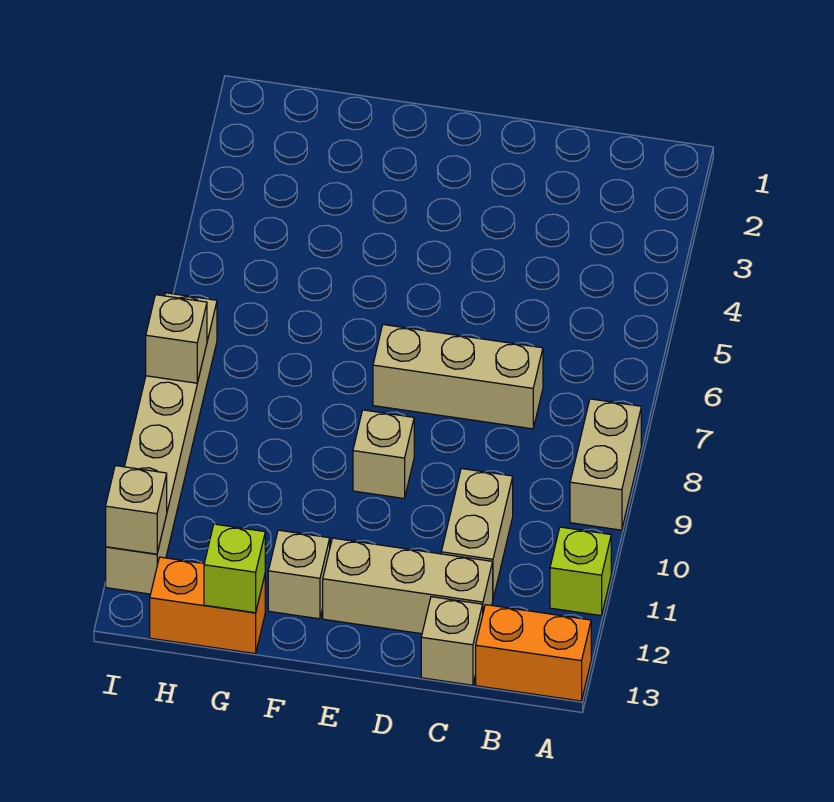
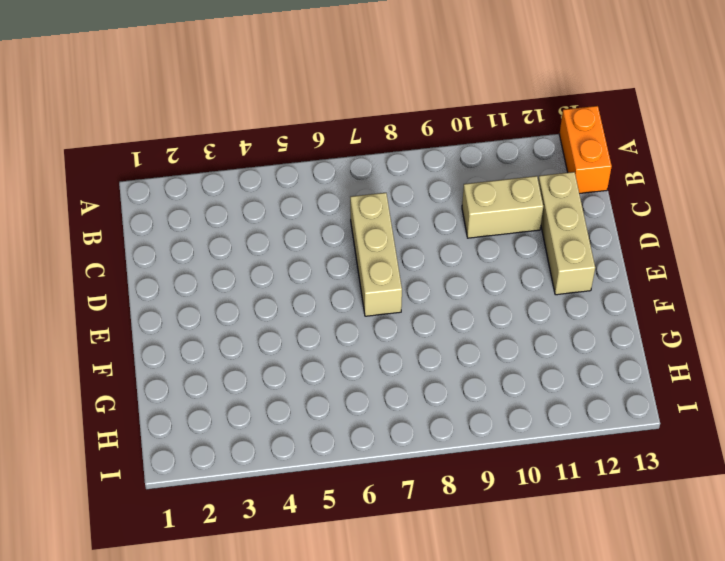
none -> tan 1x2 brick [570,399,641,530]
none -> lime 1x1 brick [550,527,611,616]
none -> tan 1x1 brick [421,597,483,685]

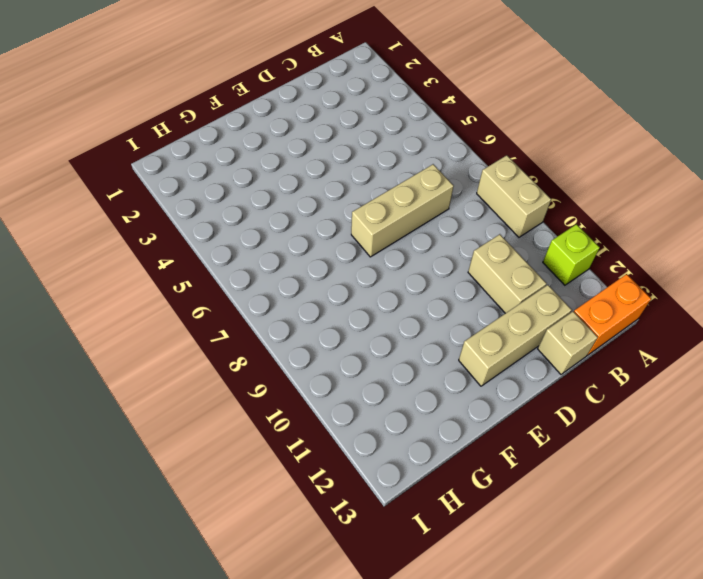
none -> tan 1x1 brick [353,410,414,498]
none -> tan 1x1 brick [268,530,330,619]
none -> orange 1x2 brick [150,557,265,654]

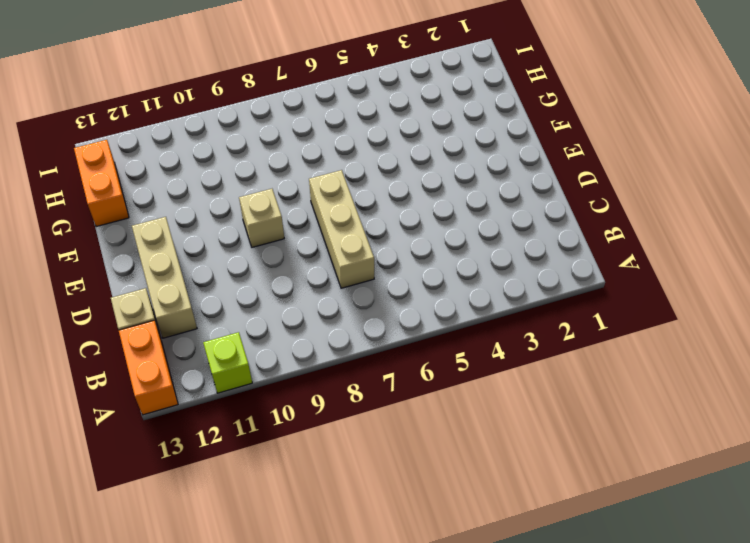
none -> tan 1x2 brick [570,399,641,530]
none -> tan 1x2 brick [441,469,513,598]
none -> tan 1x1 brick [268,530,330,619]

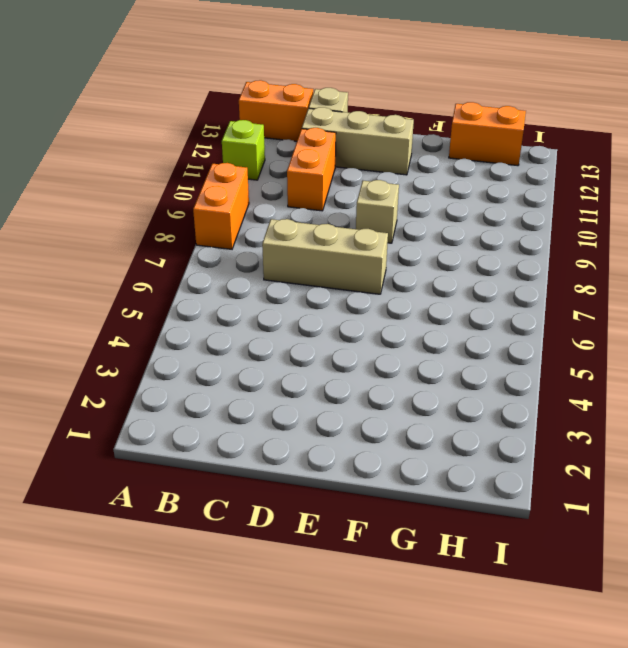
orange 1x2 brick [193,163,249,249] -> tan 1x2 brick [570,399,641,530]
orange 1x2 brick [287,128,336,211] -> tan 1x2 brick [441,469,513,598]
none -> tan 1x1 brick [268,530,330,619]
none -> tan 1x6 brick [106,293,217,594]
none -> lime 1x1 brick [204,524,265,613]

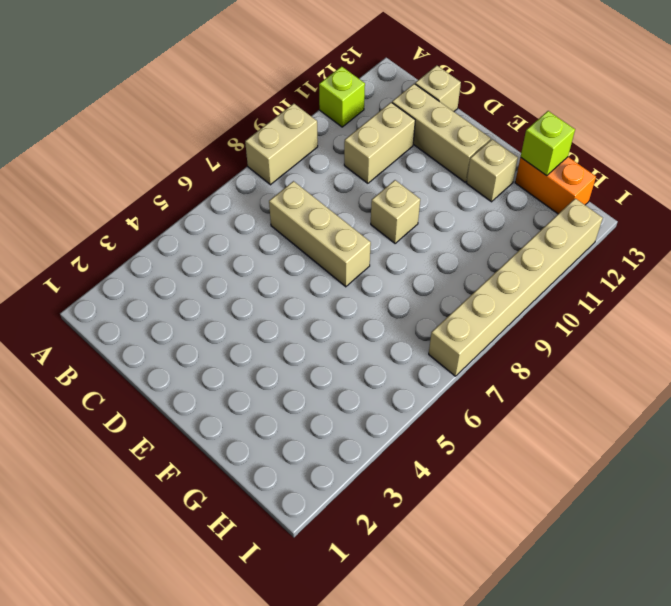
none -> orange 1x2 brick [476,605,591,701]
none -> tan 1x1 brick [146,295,207,383]
none -> tan 1x1 brick [106,466,167,554]

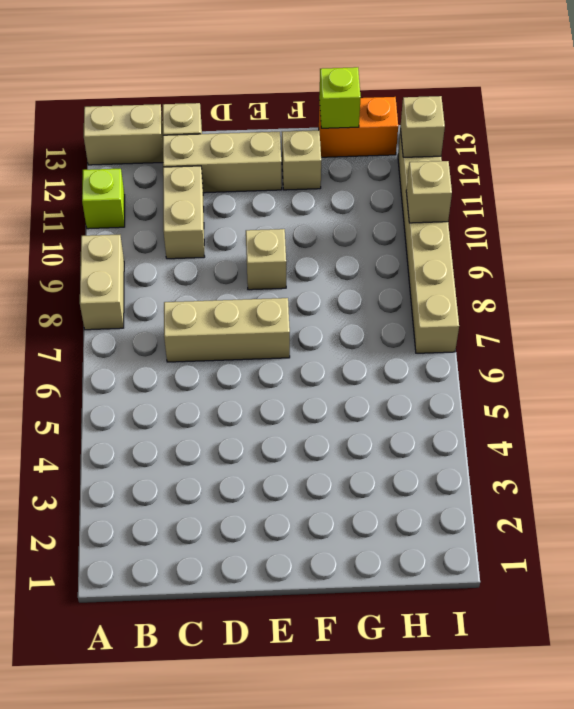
tan 1x2 brick [84,104,163,165] -> orange 1x2 brick [476,605,591,701]
tan 1x1 brick [406,161,452,223] -> tan 1x1 brick moved to [146,295,207,383]

